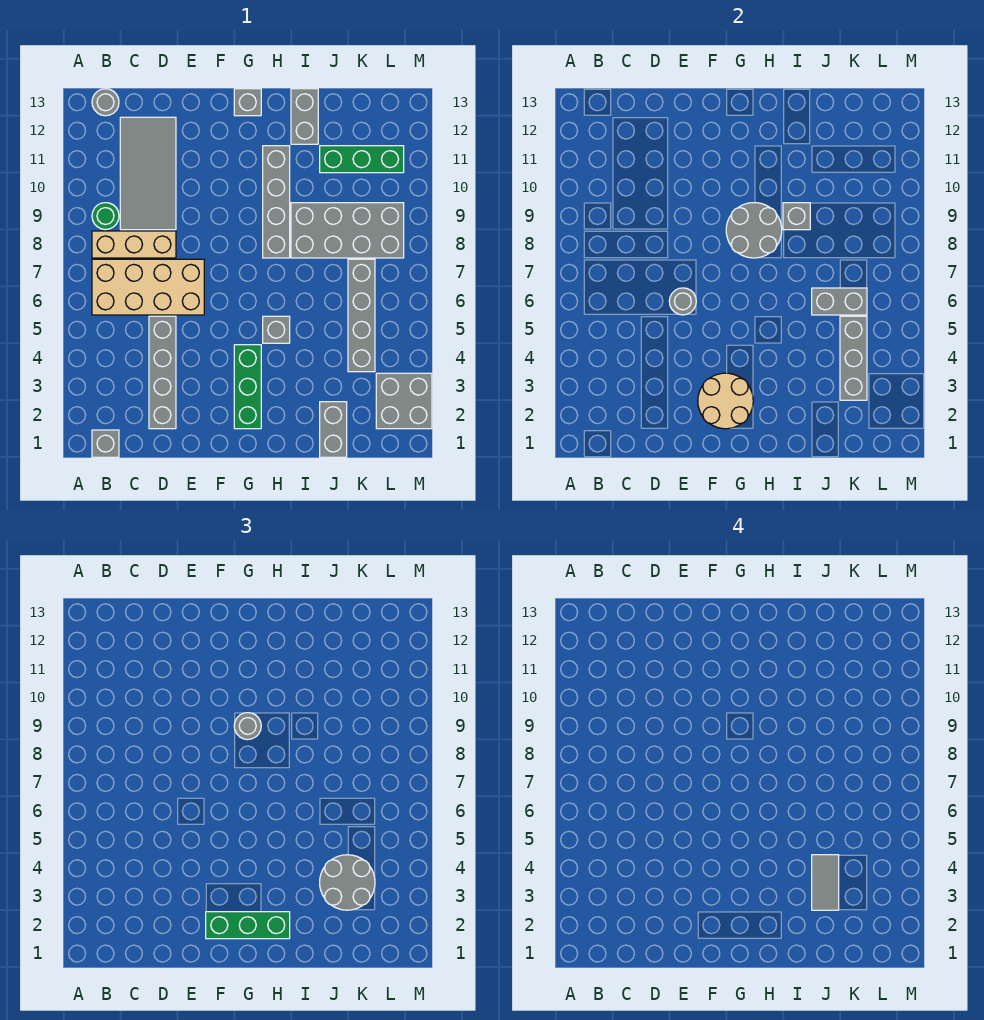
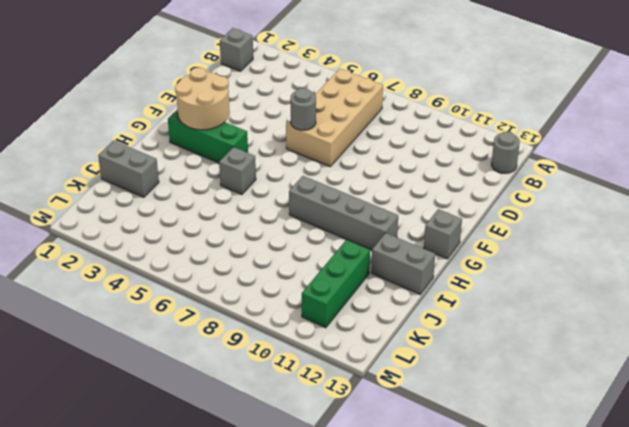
none -> tan 1x3 brick [92,231,176,258]
none -> green 1x1 round brick [92,203,119,230]
none -> grey 2x4 tile [120,117,176,230]

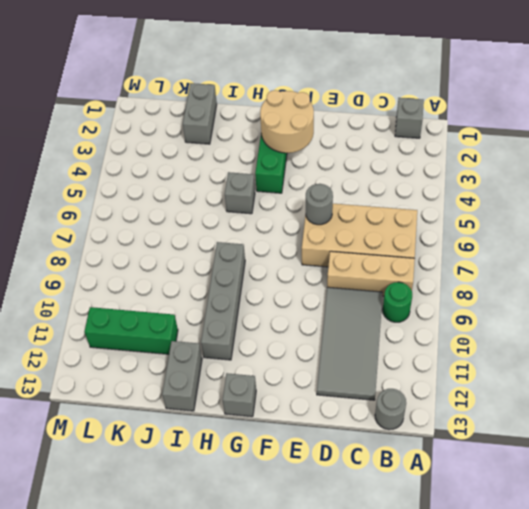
none -> grey 1x4 brick [149,316,176,429]
none -> grey 2x4 brick [291,203,404,258]
none -> grey 1x4 brick [348,259,375,372]

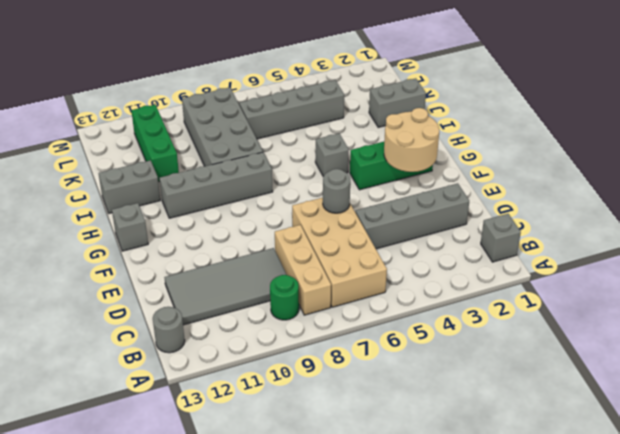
none -> grey 2x2 brick [376,373,432,429]
none -> grey 2x2 round brick [726,203,782,258]
none -> grey 1x1 brick [783,203,810,230]

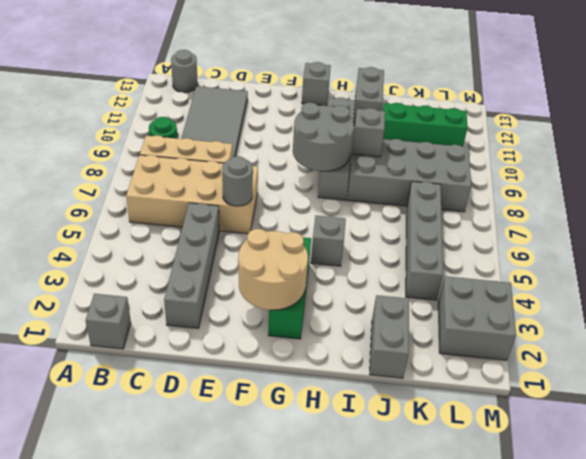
none -> grey 1x2 brick [812,288,867,315]
none -> grey 1x3 brick [840,316,867,400]
none -> green 1x3 brick [206,912,290,939]

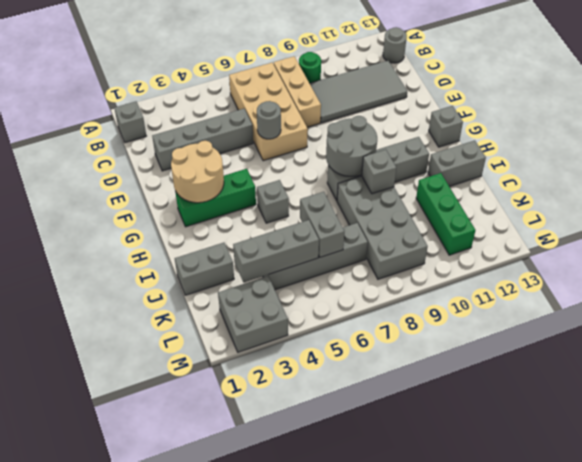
none -> green 1x3 brick [206,912,290,939]
none -> grey 1x1 round brick [234,713,261,740]
none -> grey 2x2 round brick [320,855,375,910]

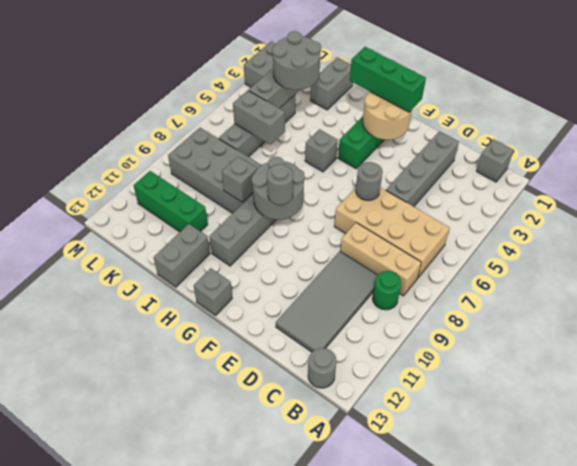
none -> grey 1x2 tile [812,855,839,910]

